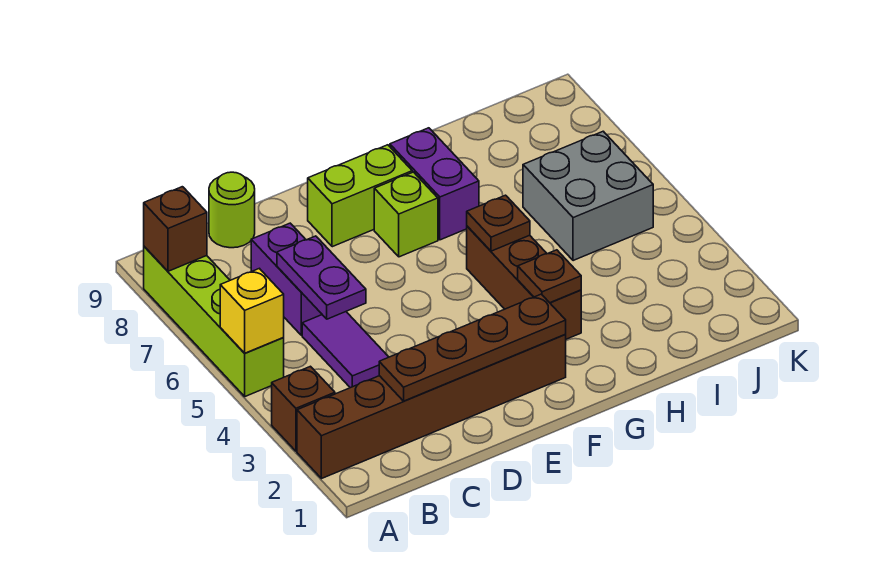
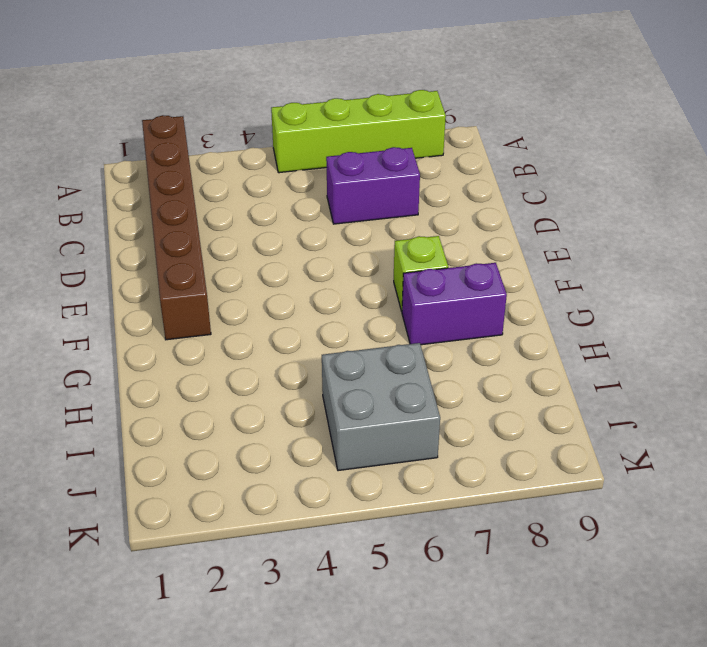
none -> brown 1x1 brick [272,366,335,451]
none -> purple 1x2 tile [302,312,388,388]
none -> lime 1x1 round brick [209,172,255,248]

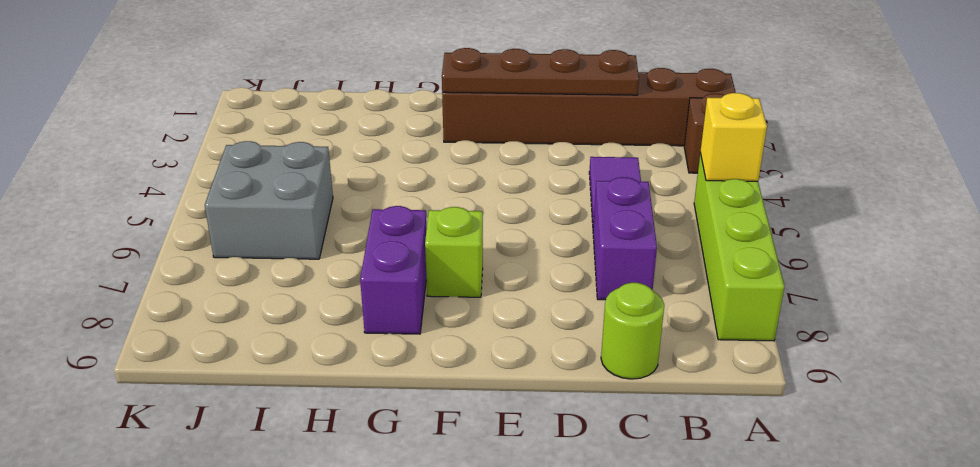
none -> lime 1x2 brick [308,145,412,247]
none -> brown 1x3 brick [467,226,581,339]
none -> brown 1x1 brick [144,187,207,271]

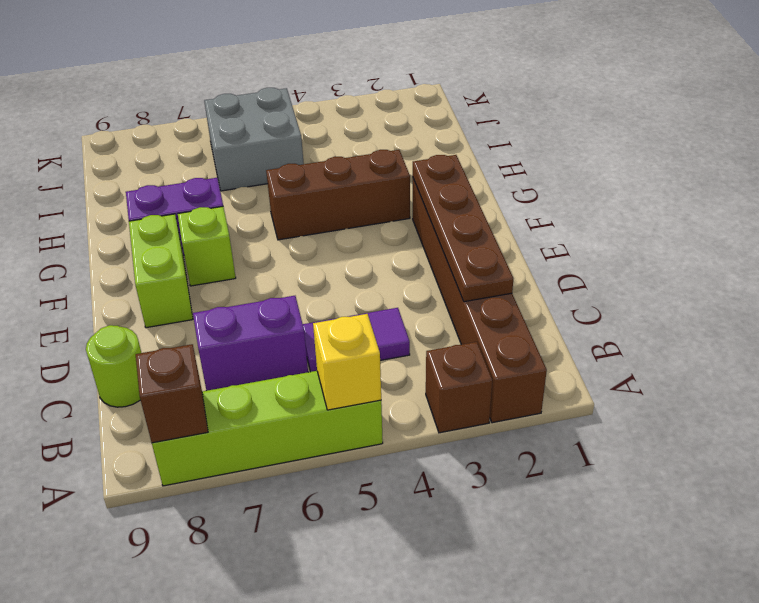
none -> purple 1x2 plate [277,236,366,319]
none -> brown 1x1 plate [518,250,581,303]
none -> brown 1x1 plate [467,195,530,251]

